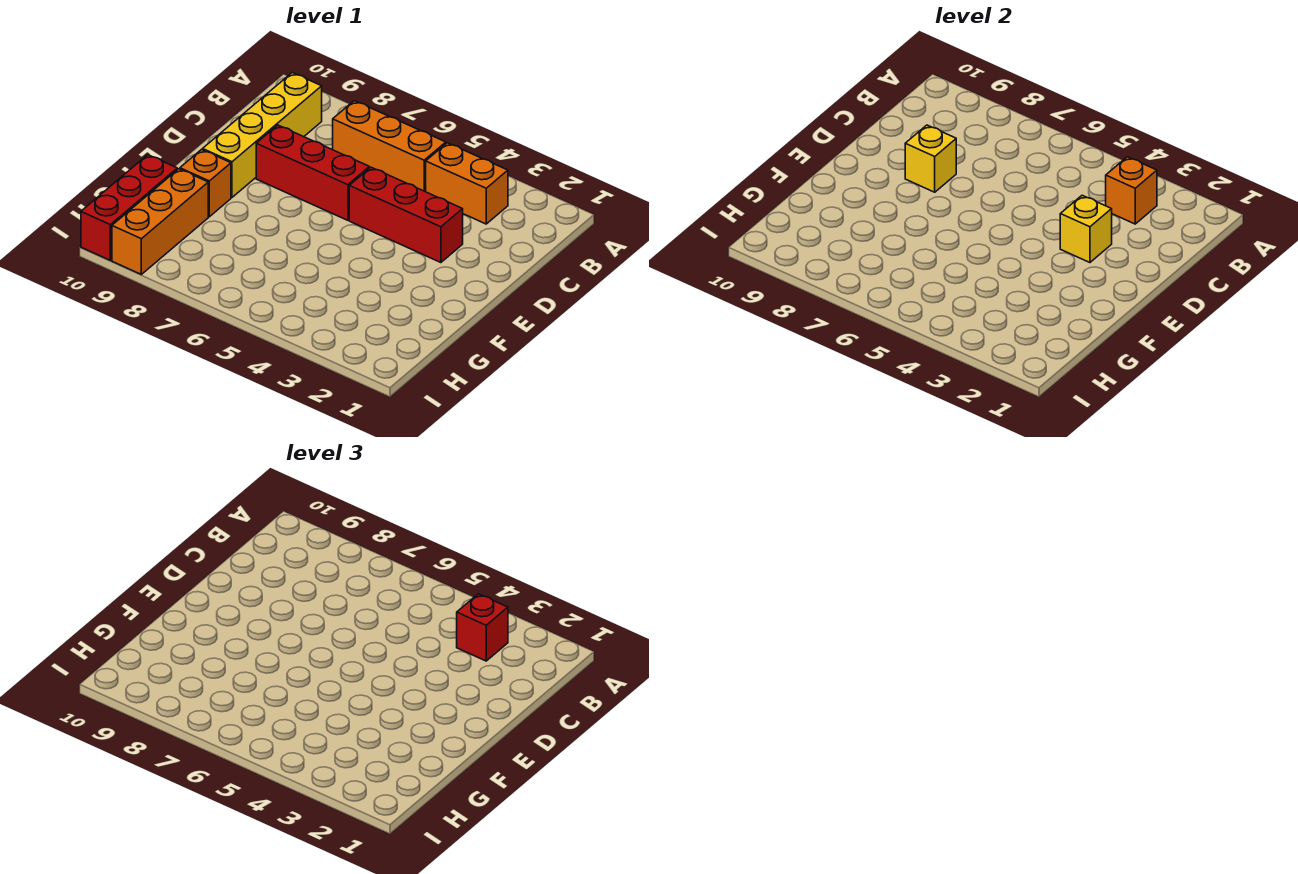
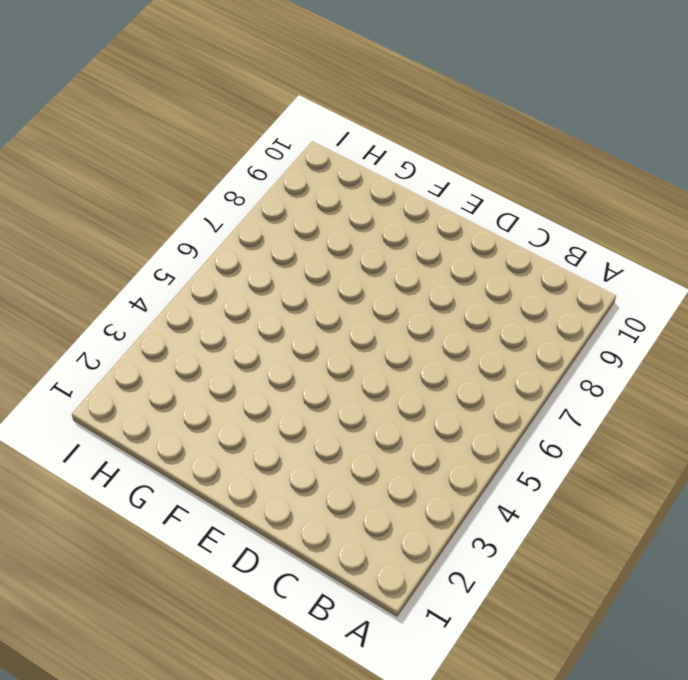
none -> orange 1x2 brick [426,143,508,224]
none -> orange 1x3 brick [333,101,446,192]
none -> yellow 1x4 brick [203,73,322,197]

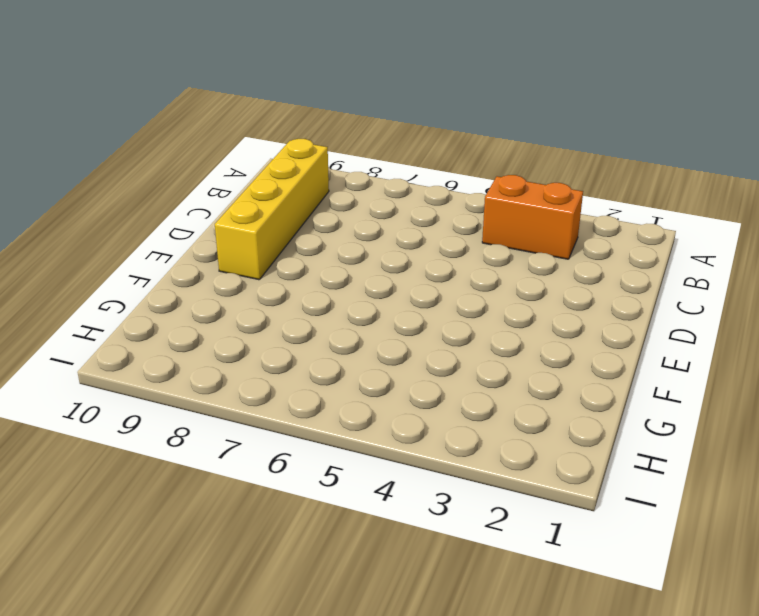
none -> orange 1x3 brick [333,101,446,192]
none -> red 1x3 brick [349,167,463,263]
none -> red 1x3 brick [256,125,369,220]

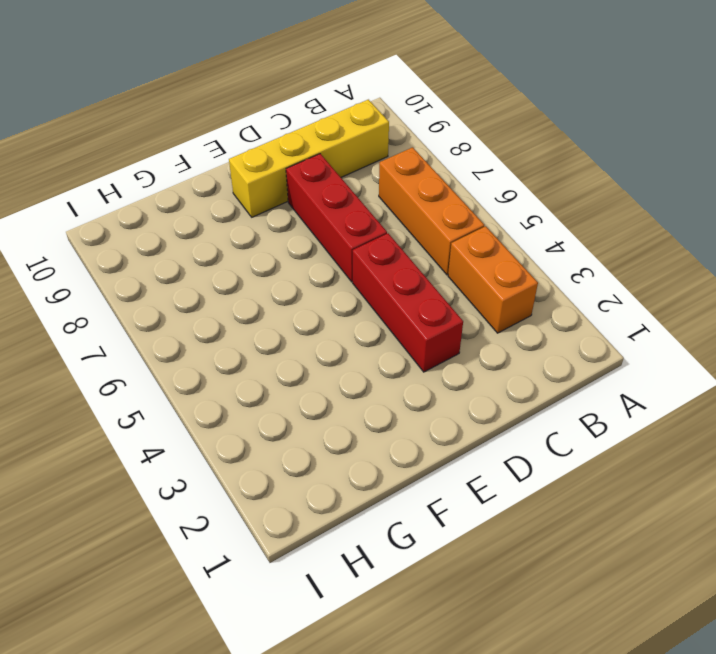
none -> orange 1x1 brick [180,150,231,217]
none -> orange 1x3 brick [112,169,208,274]
none -> red 1x3 brick [81,155,177,260]

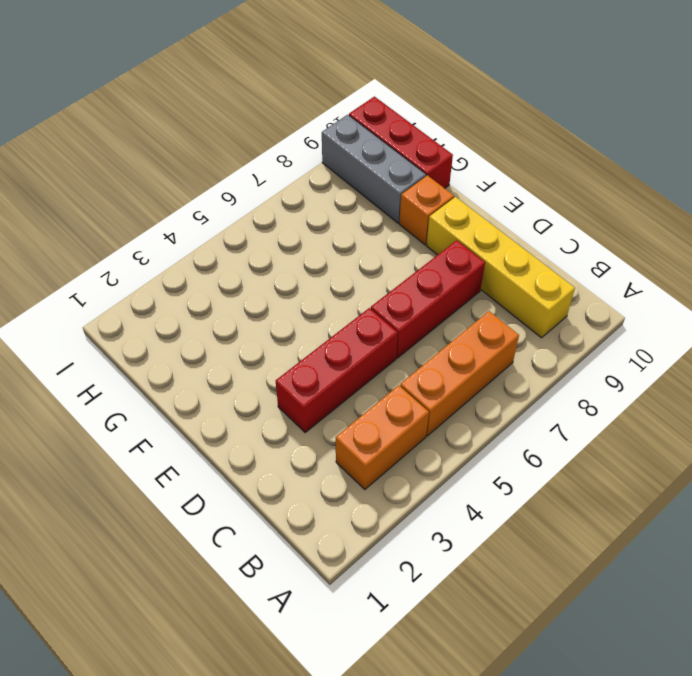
grey 1x3 brick [322,115,426,223] -> orange 1x3 brick [112,169,208,274]
none -> orange 1x1 brick [1106,157,1157,224]
none -> yellow 1x1 brick [1060,195,1112,263]
none -> yellow 1x1 brick [905,125,956,192]

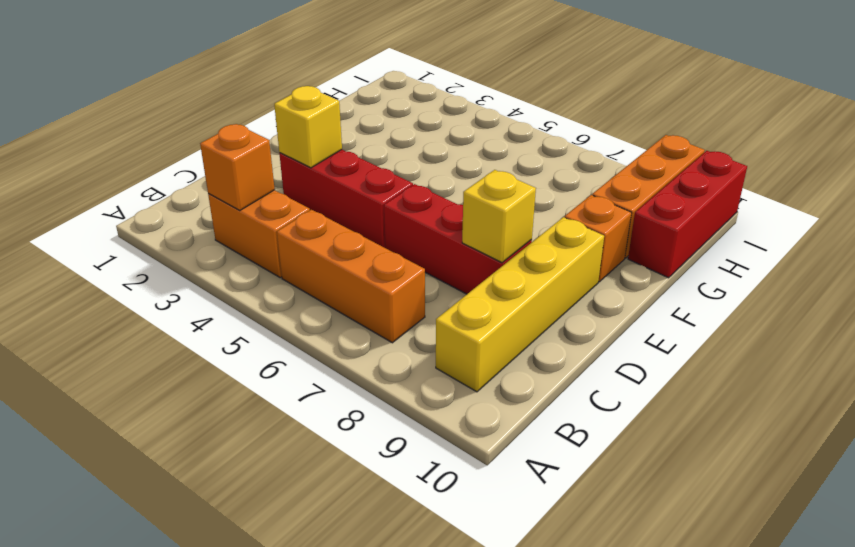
none -> red 1x1 brick [457,594,508,661]

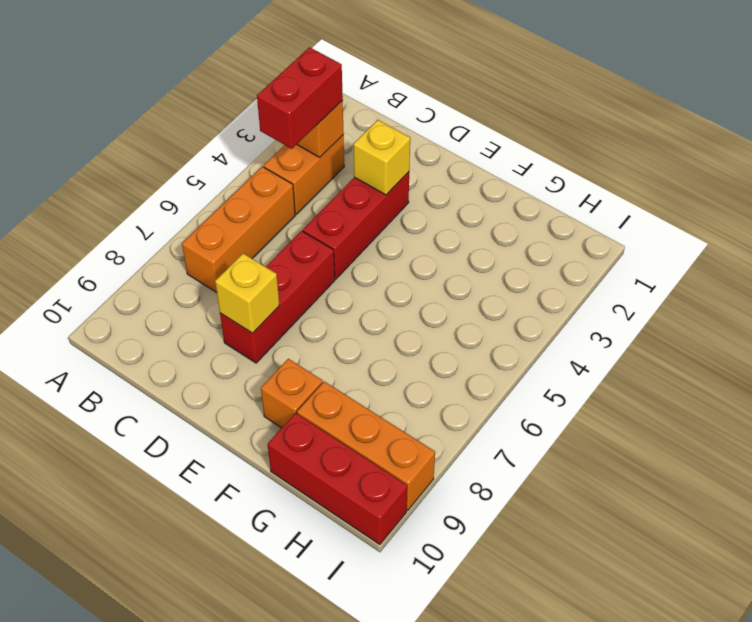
red 1x2 brick [257,47,343,149] -> red 1x1 brick [457,594,508,661]
none -> yellow 1x4 brick [203,73,322,197]

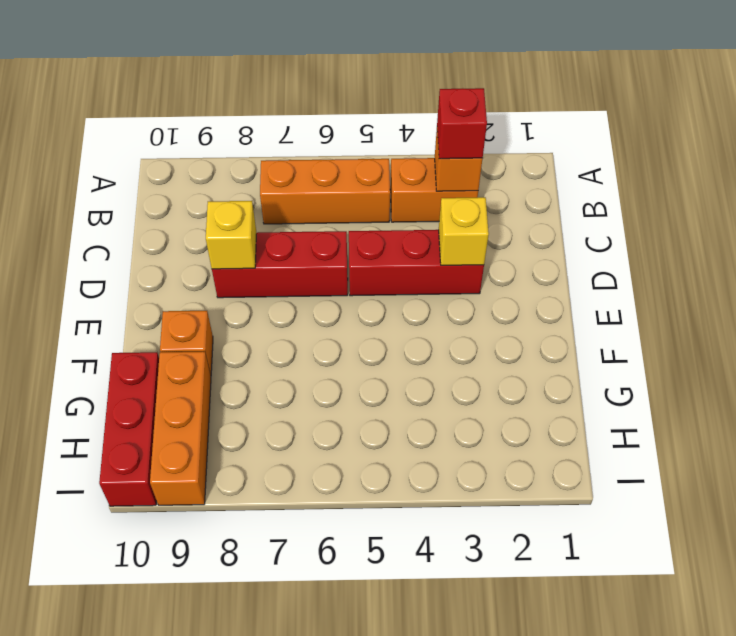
none -> yellow 1x4 brick [203,73,322,197]

